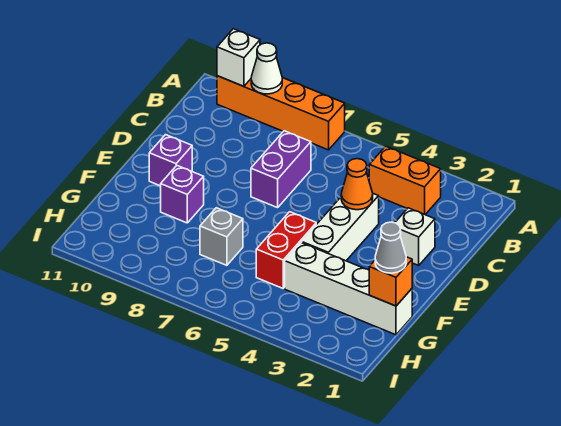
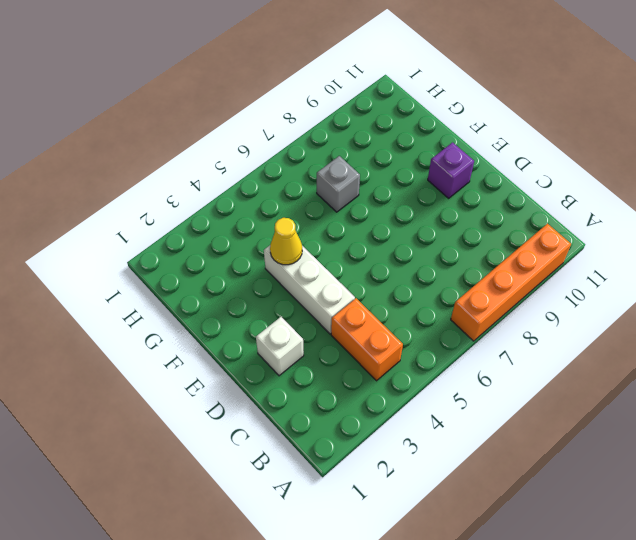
orange 1x2 brick [331,298,403,381] -> orange 1x2 brick turned to [369,146,441,214]
yellow 1x1 cone [270,218,302,265] -> none
none -> purple 1x2 brick [251,131,311,208]
none -> red 1x2 brick [256,212,316,288]
none -> purple 1x1 brick [161,166,204,223]

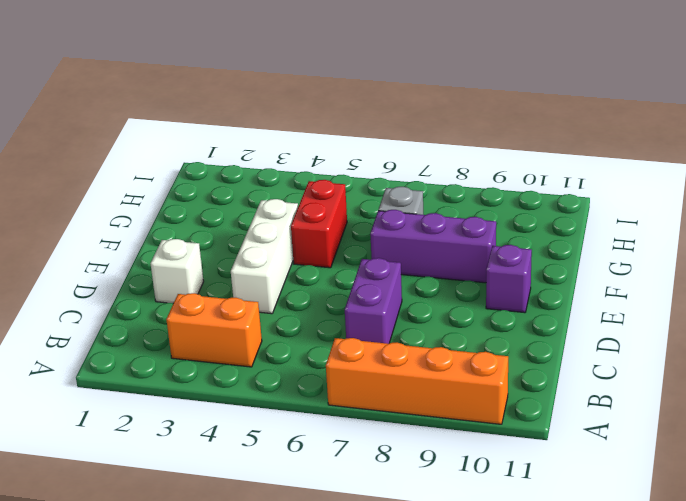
purple 1x3 brick [370,210,496,283] -> purple 1x1 brick [161,166,204,223]
none -> white 1x4 brick [285,243,412,335]
none -> white 1x1 cone [251,43,282,94]
none -> white 1x1 brick [217,29,260,86]

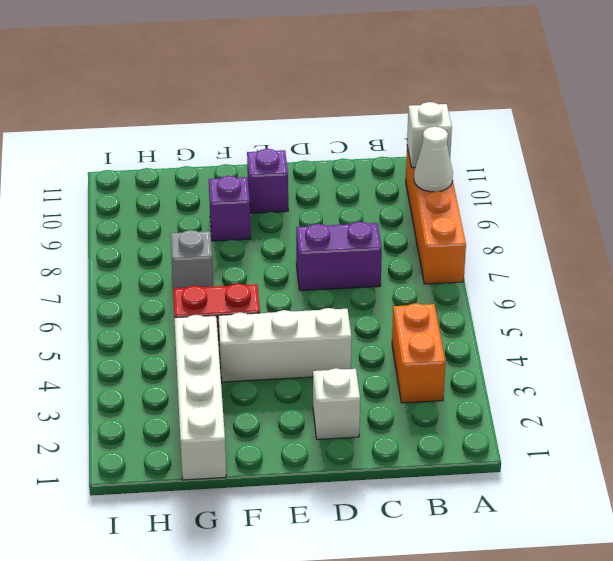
none -> orange 1x1 cone [341,159,373,210]
none -> orange 1x1 brick [369,257,412,306]
none -> grey 1x1 cone [375,222,406,273]

